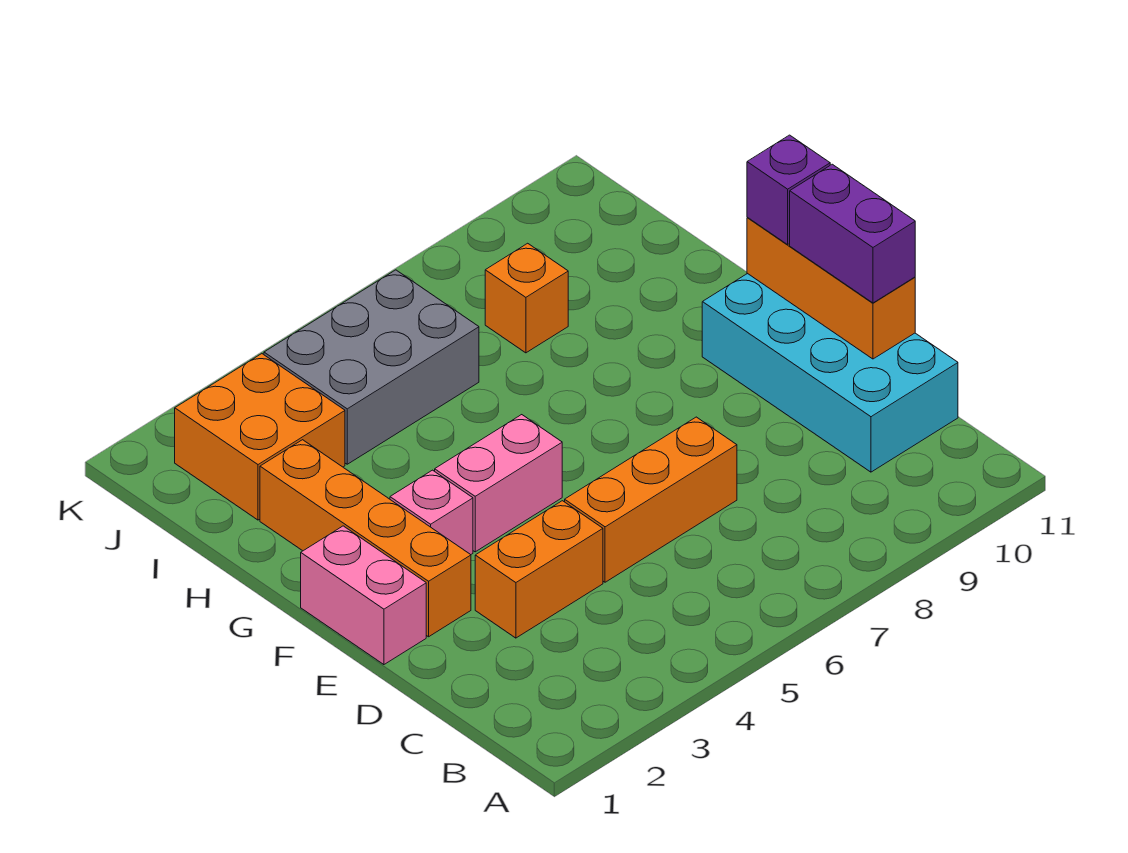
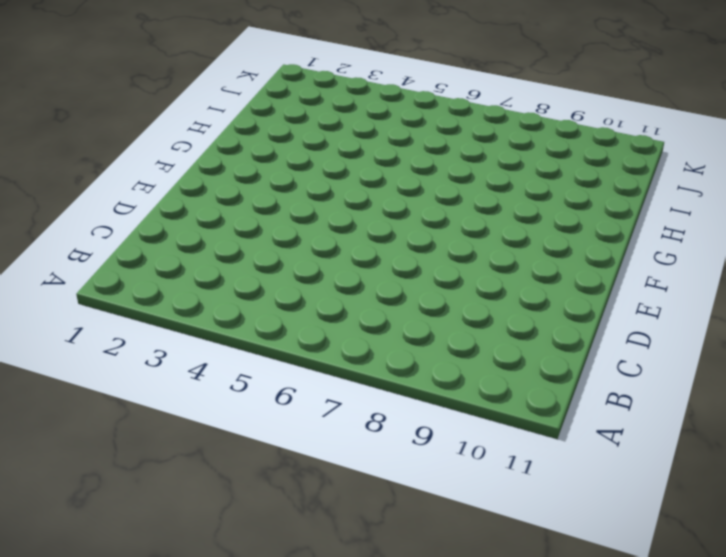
none -> cyan 2x4 brick [702,273,958,472]
none -> orange 1x2 brick [475,501,603,638]
none -> orange 1x3 brick [565,417,737,582]

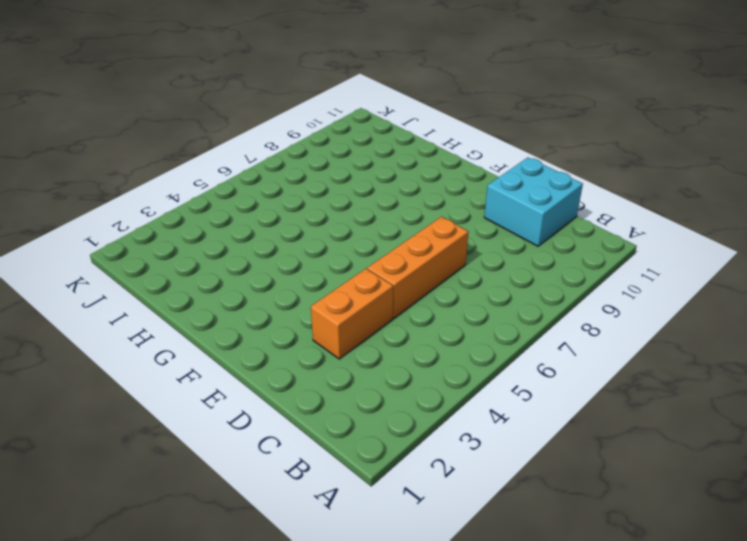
cyan 2x2 brick [484,158,583,246] -> cyan 2x4 brick [702,273,958,472]
none -> pink 1x2 brick [301,526,426,665]
none -> orange 1x4 brick [260,440,471,637]
none -> pink 1x1 brick [390,470,473,555]

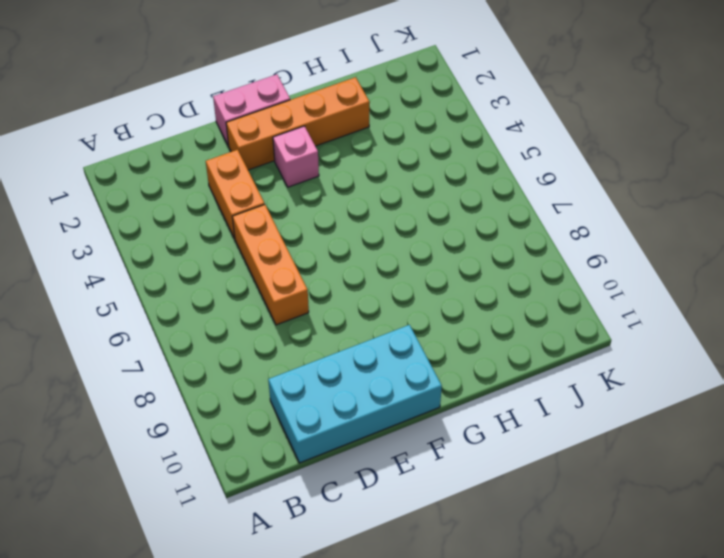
none -> pink 1x2 brick [435,415,562,552]
none -> orange 2x2 brick [175,354,345,520]
none -> grey 2x3 brick [264,270,479,464]

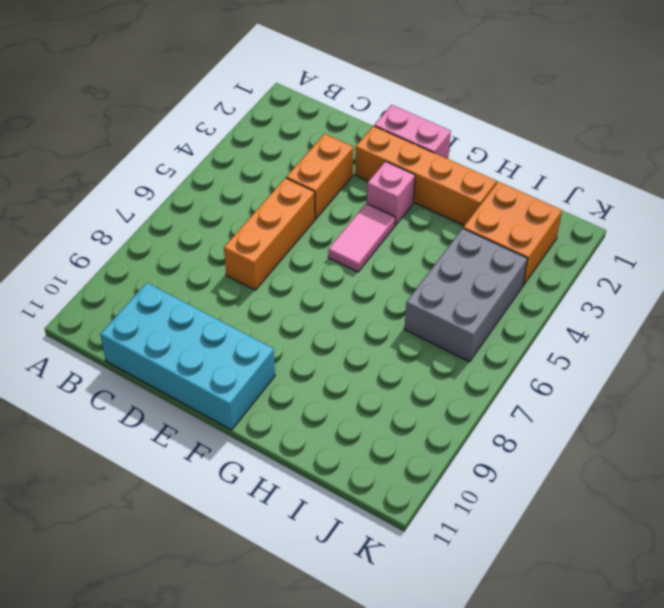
pink 1x2 tile [328,204,395,272] -> pink 1x2 brick [435,415,562,552]
none -> orange 1x1 brick [485,243,568,353]
none -> orange 1x3 brick [747,217,915,359]
none -> purple 1x2 brick [790,164,915,303]

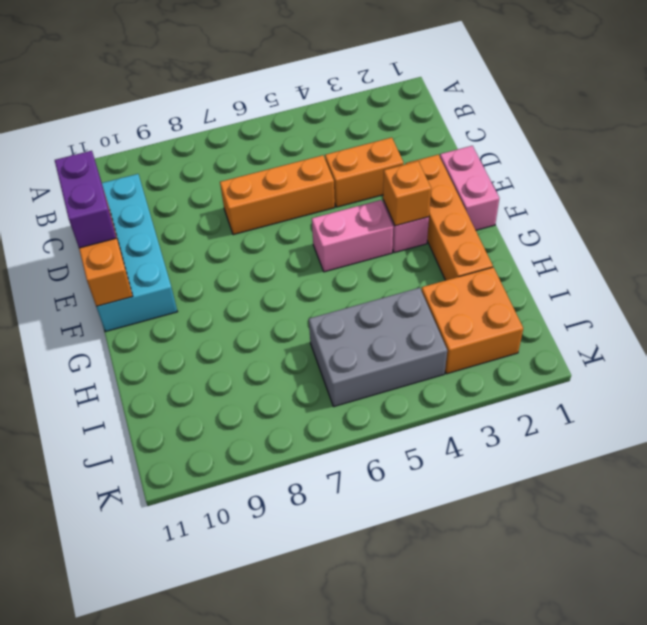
orange 1x1 brick [383,161,431,226] -> orange 1x1 brick moved to [485,243,568,353]
none -> purple 1x1 brick [747,135,830,244]

